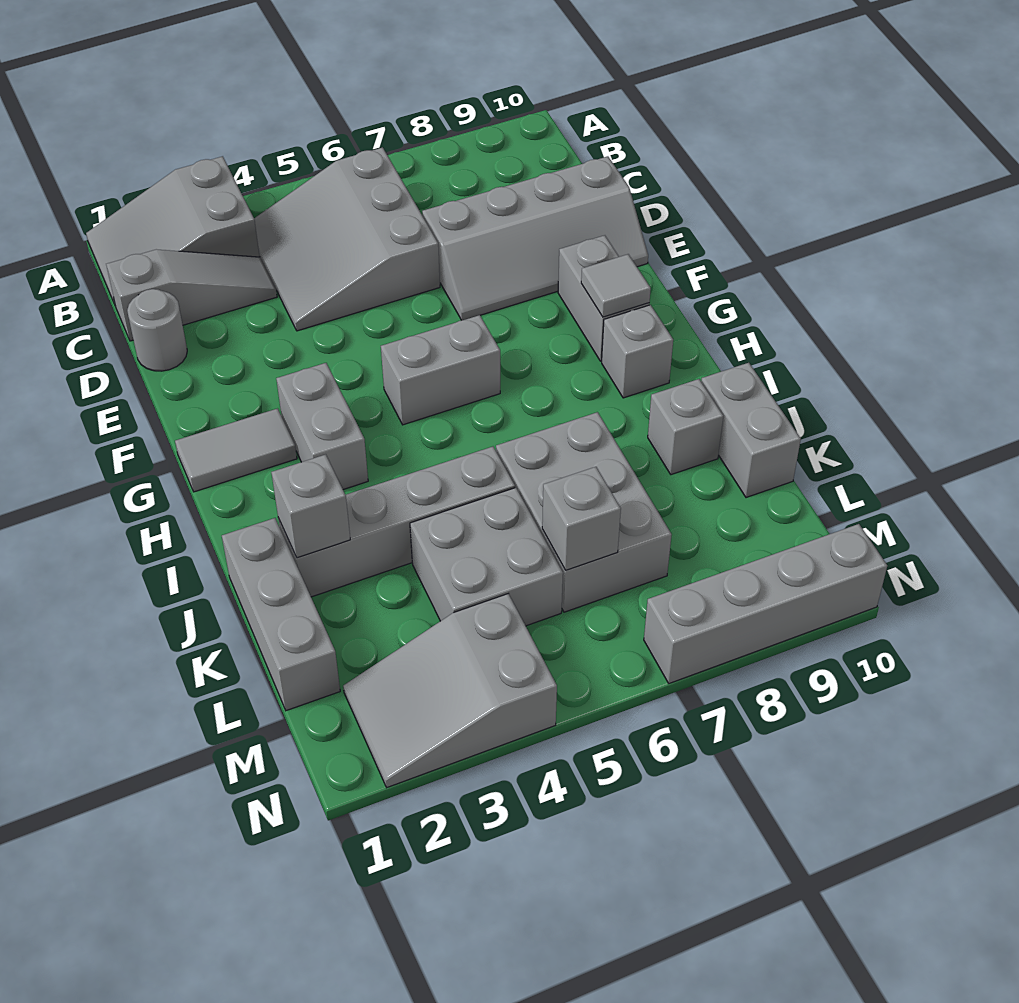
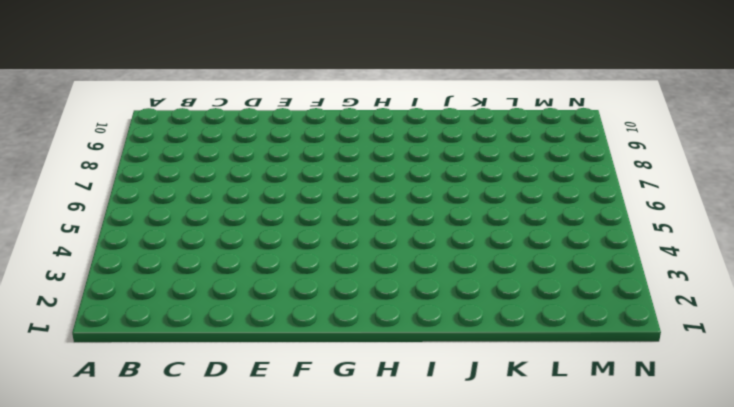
none -> grey 2x3 slope [86,156,260,304]
none -> grey 3x3 slope [254,147,440,331]
none -> grey 1x3 slope [106,249,277,341]

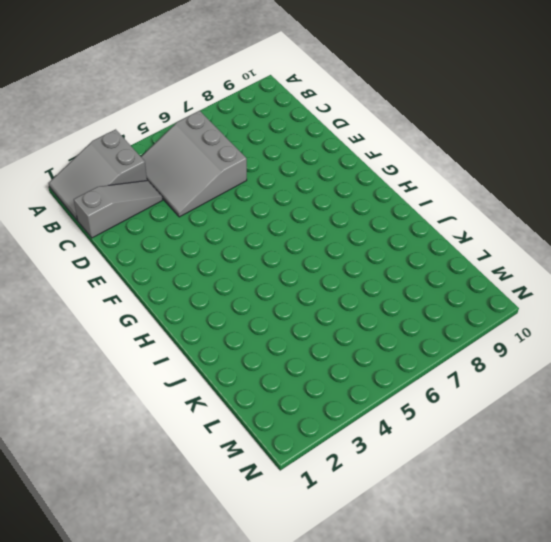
none -> grey 1x1 round brick [127,289,187,371]
none -> grey 2x4 slope [422,156,648,320]
none -> grey 1x2 brick [558,235,649,361]

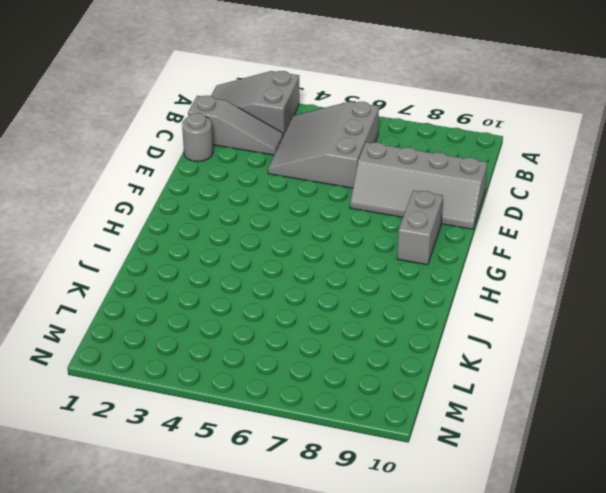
none -> grey 1x2 tile [175,408,297,492]
none -> grey 1x2 brick [276,363,368,490]
none -> grey 1x2 brick [381,315,500,425]

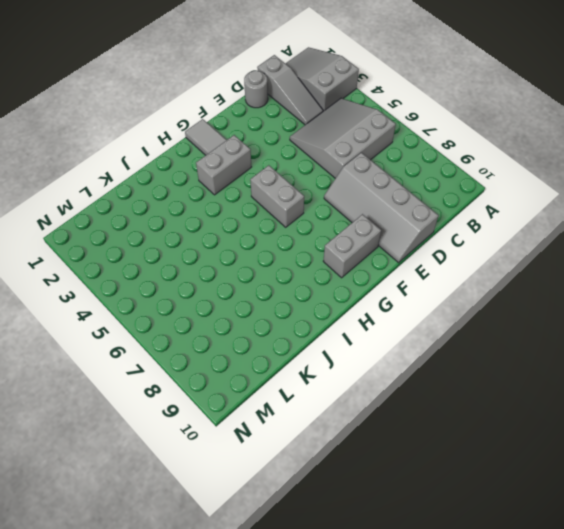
none -> grey 1x1 brick [602,305,673,398]
none -> grey 1x3 brick [222,518,340,711]
none -> grey 1x4 brick [278,447,515,597]

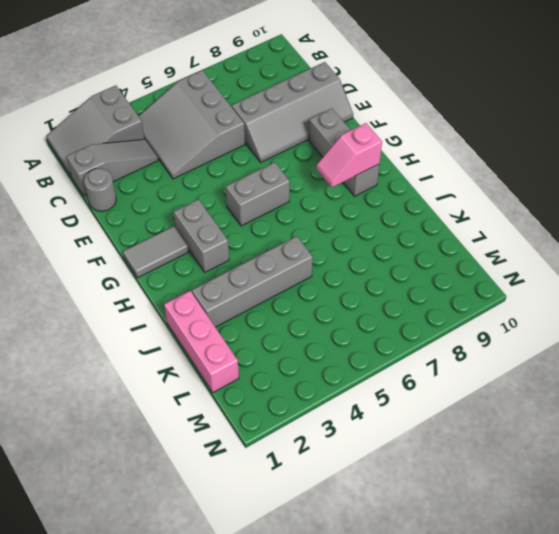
pink 1x2 slope [316,123,382,187] -> none
pink 1x3 brick [164,291,239,392] -> grey 1x3 brick [222,518,340,711]
none -> grey 2x3 brick [496,412,672,612]
none -> grey 1x1 brick [648,379,723,475]
none -> grey 1x2 brick [701,363,801,498]

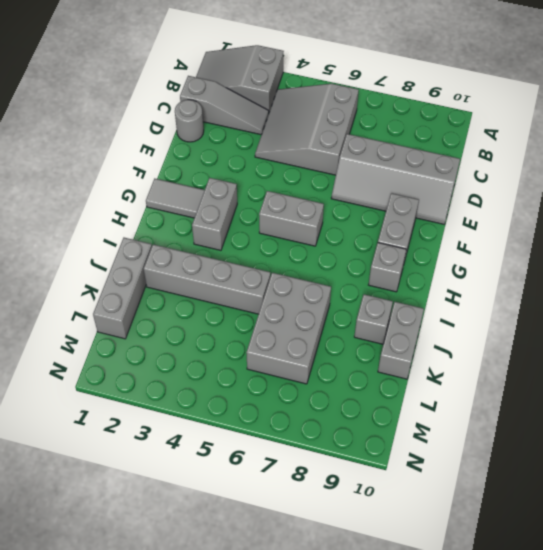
none -> grey 2x2 brick [410,488,563,626]
none -> grey 2x3 slope [343,594,557,788]
none -> grey 1x4 brick [644,524,887,684]

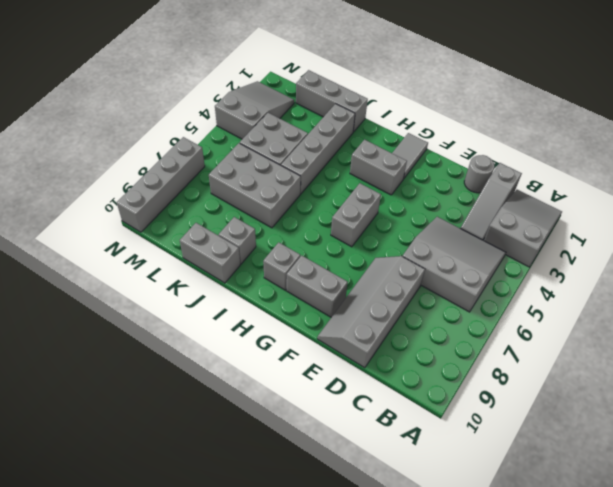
none -> grey 1x1 tile [581,254,651,317]
none -> grey 1x1 brick [271,454,350,558]
none -> grey 1x1 brick [542,467,621,570]

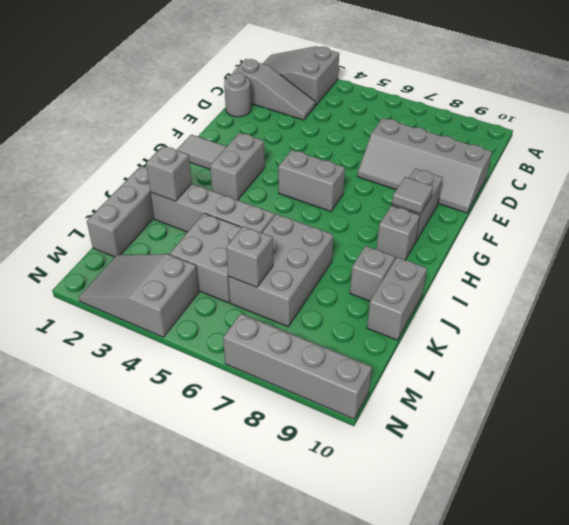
none -> grey 3x3 slope [254,147,440,331]

